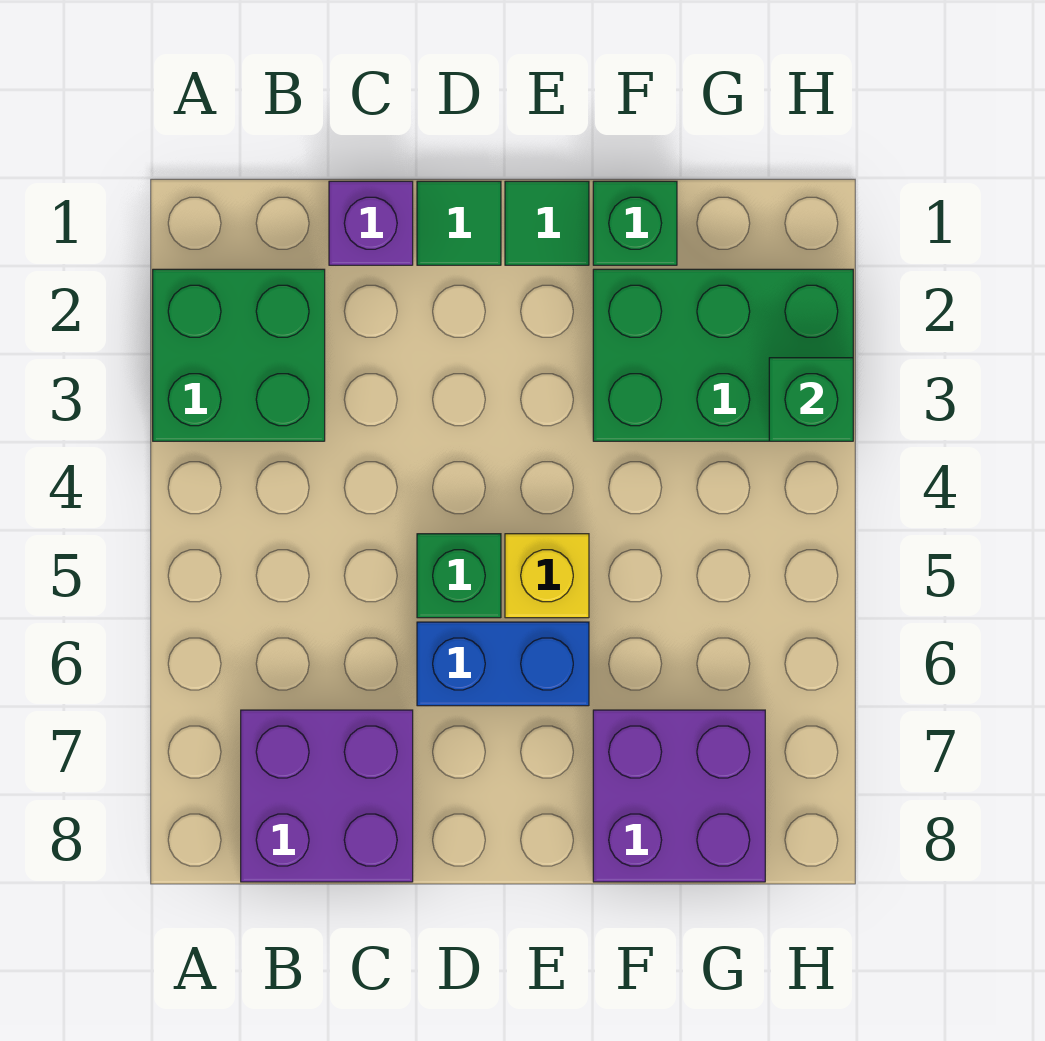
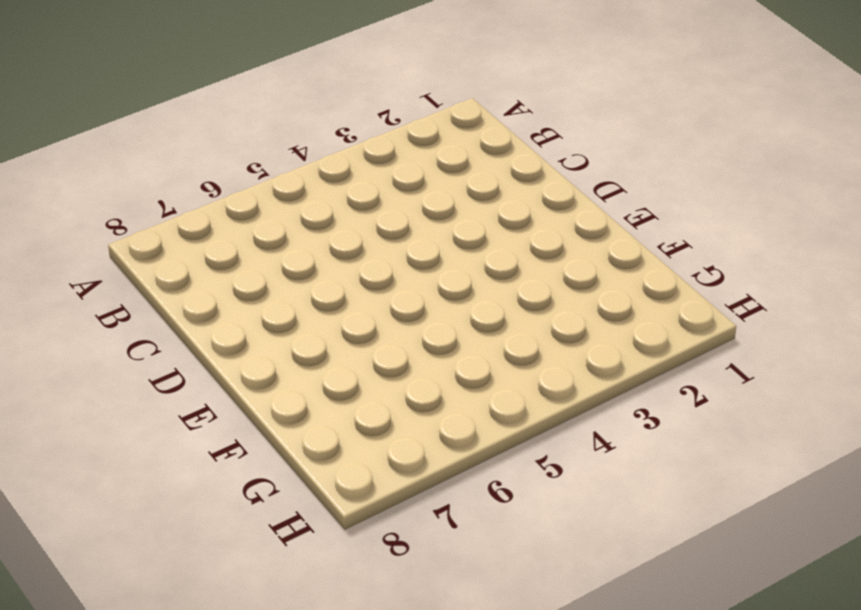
none -> green 2x2 brick [153,269,325,441]
none -> purple 2x2 brick [241,710,413,882]
none -> purple 1x1 brick [329,181,413,265]

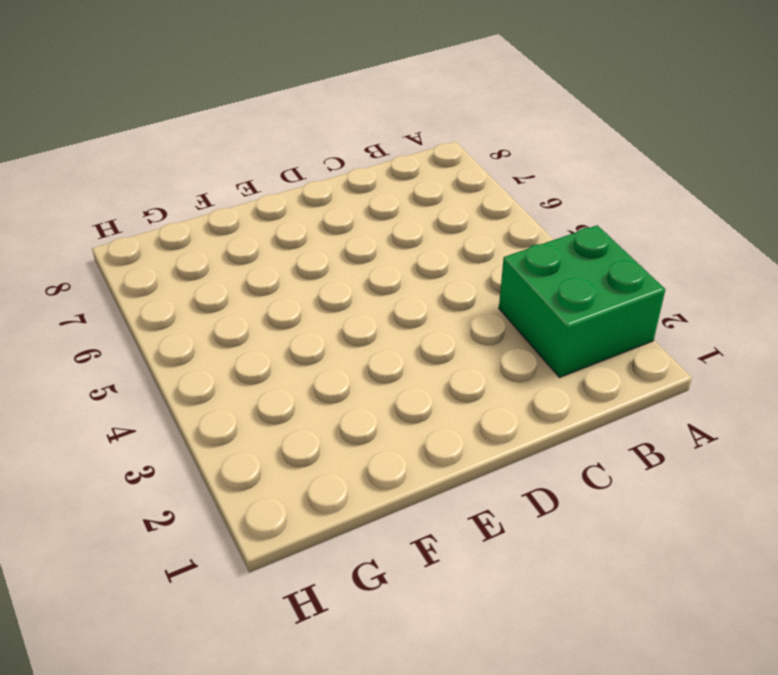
none -> purple 2x2 brick [241,710,413,882]
none -> purple 1x1 brick [329,181,413,265]
none -> green 1x1 tile [417,181,501,265]

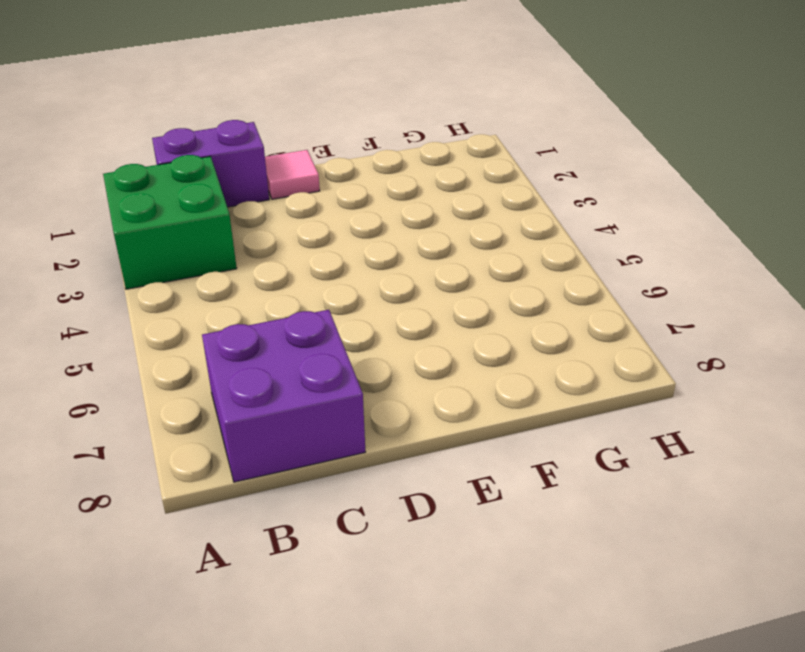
purple 1x2 brick [152,120,269,207] -> purple 1x1 brick [329,181,413,265]
pink 1x1 tile [265,150,320,199] -> green 1x1 tile [417,181,501,265]
none -> green 1x1 brick [417,534,501,618]
none -> blue 1x2 brick [417,622,589,706]
none -> green 1x1 tile [505,181,589,265]

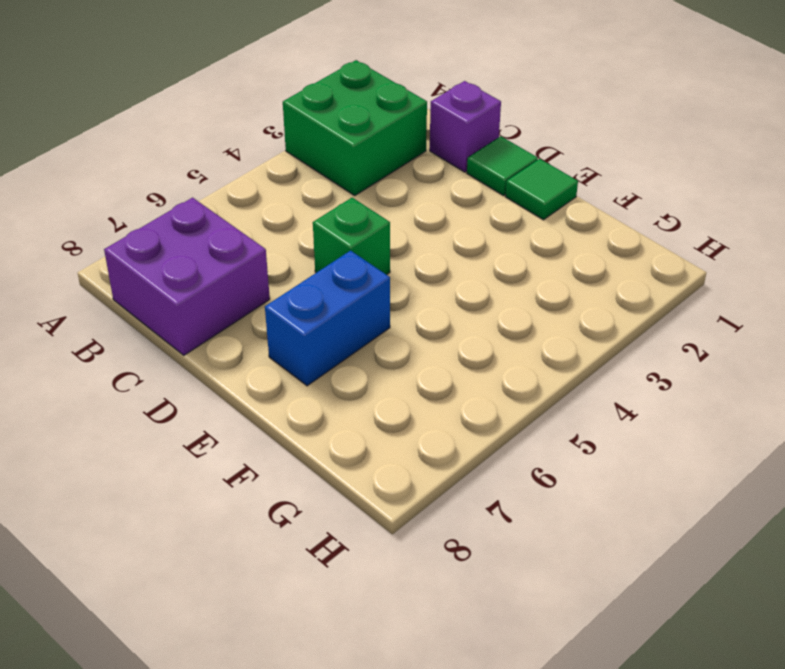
blue 1x2 brick [265,250,390,386] -> blue 1x2 brick turned to [417,622,589,706]
none -> yellow 1x1 brick [505,534,589,618]
none -> green 1x1 brick [593,181,677,265]
none -> green 2x3 brick [593,269,853,441]

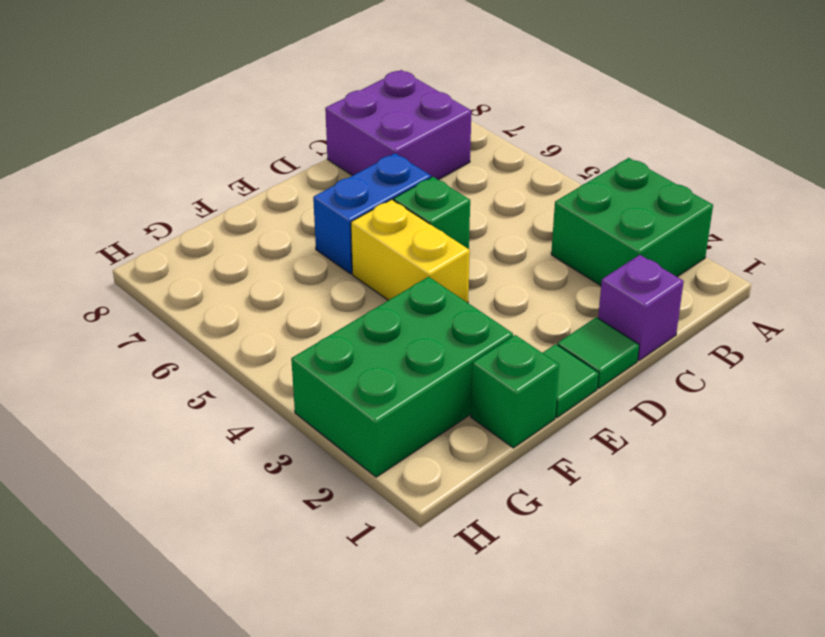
yellow 1x2 brick [351,200,470,303] -> yellow 1x1 brick [505,534,589,618]
none -> purple 2x2 brick [593,710,765,882]
none -> green 1x1 brick [769,358,853,441]

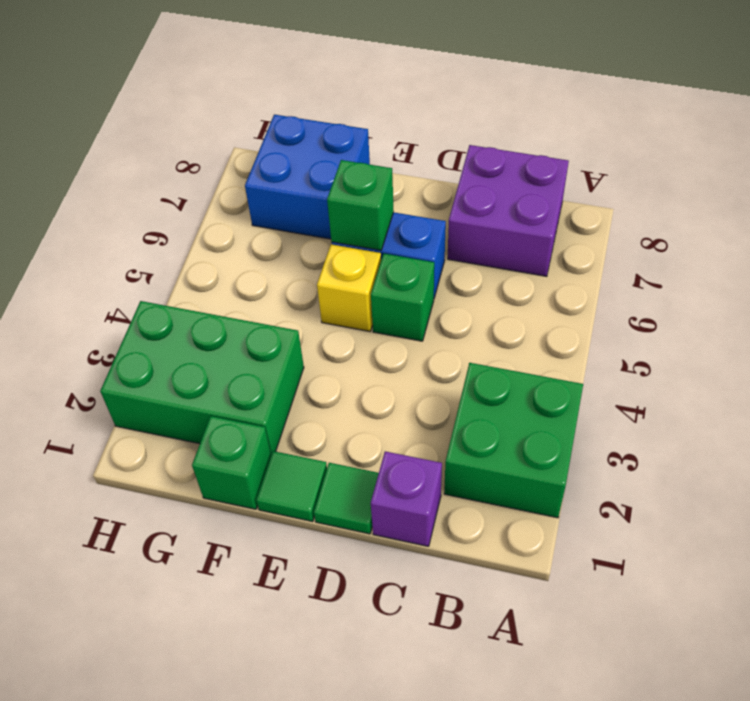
green 1x1 brick [327,160,394,250] -> green 1x1 brick moved to [769,358,853,441]
blue 2x2 brick [245,115,370,239] -> purple 2x2 brick [593,710,765,882]

